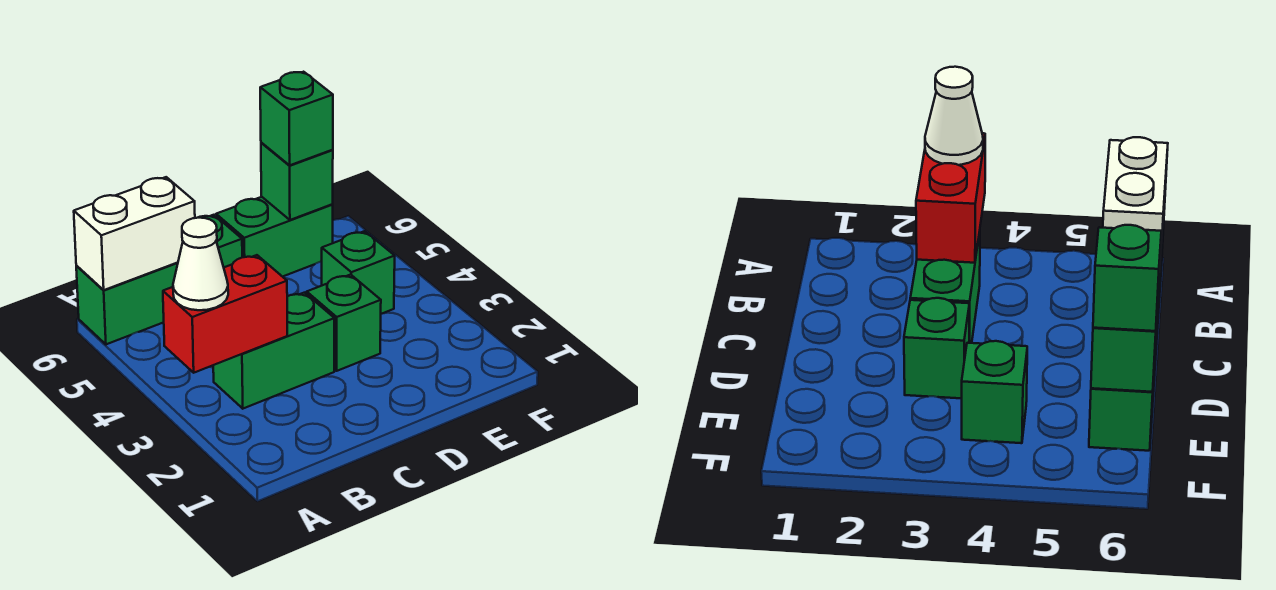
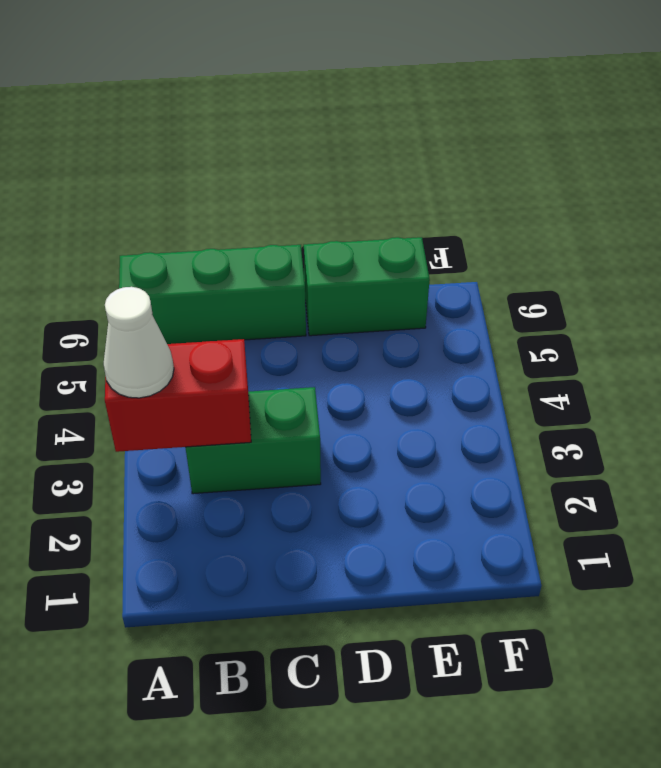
none -> green 1x1 brick [307,275,381,371]
none -> green 1x1 brick [322,231,395,314]

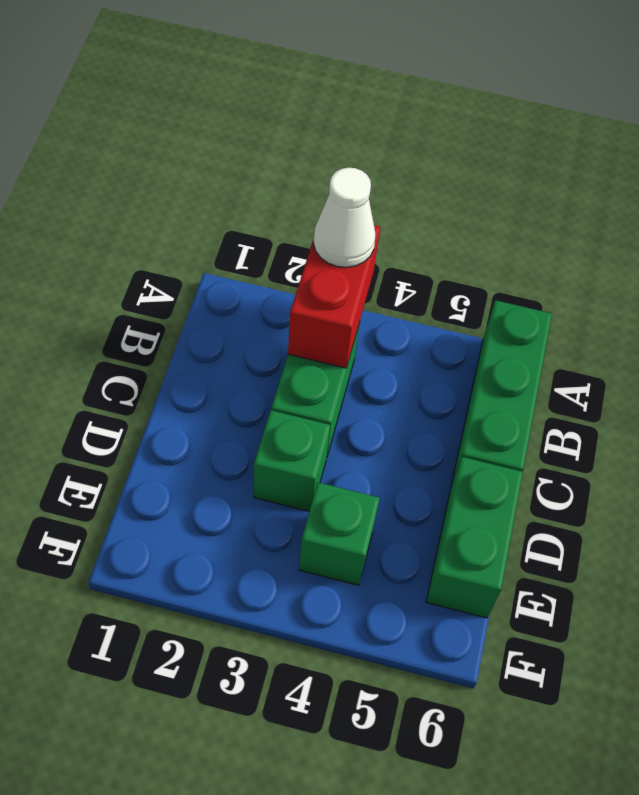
none -> white 1x2 brick [74,177,195,290]
none -> green 1x1 brick [261,143,333,220]

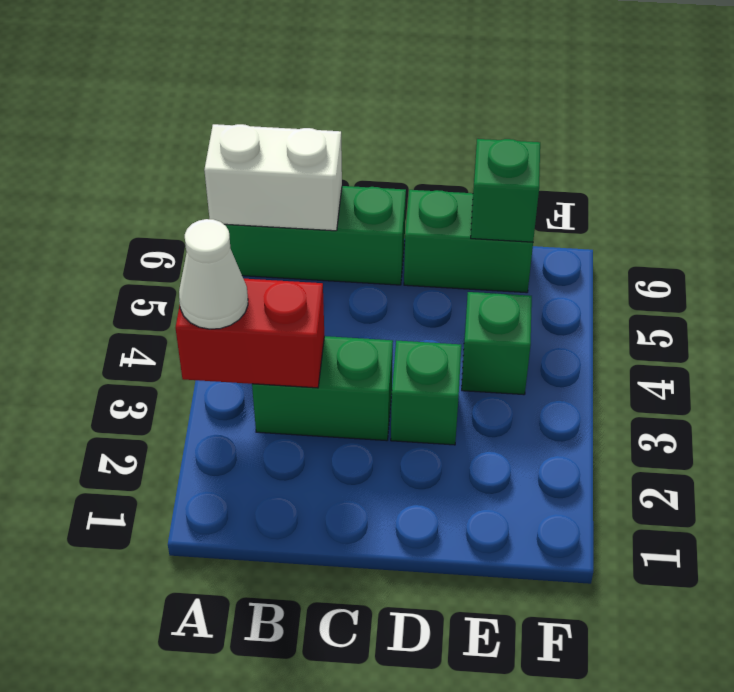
none -> green 1x1 brick [260,72,333,165]

